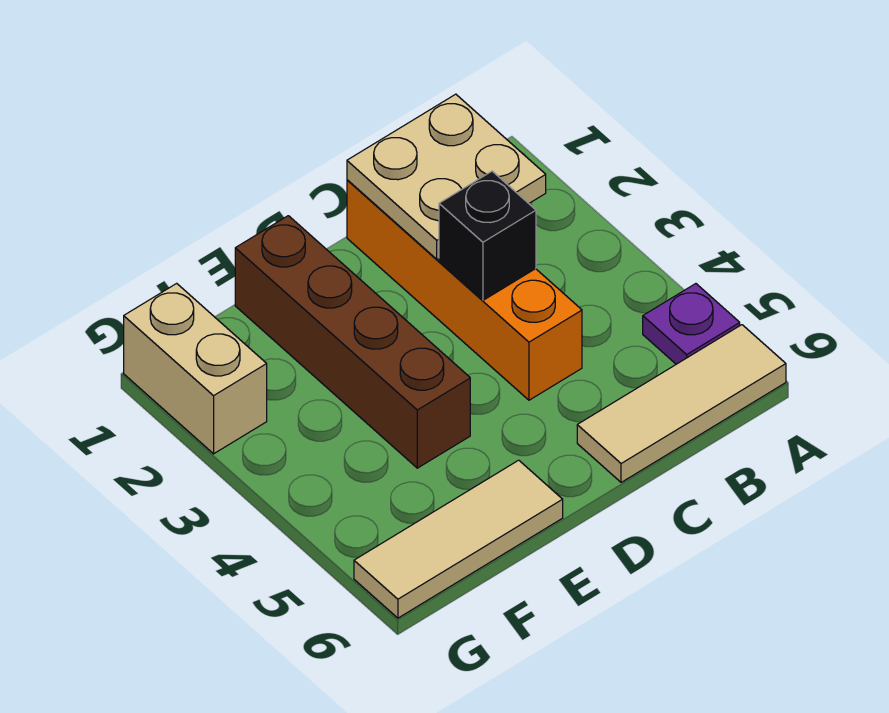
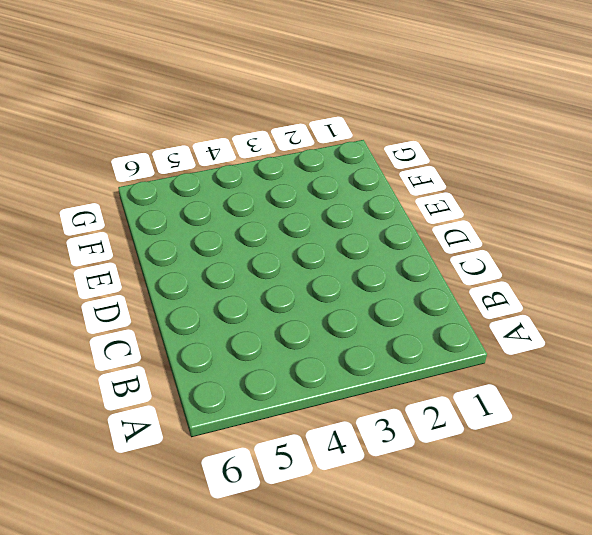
none -> purple 1x1 plate [643,284,740,364]
none -> tan 1x3 tile [577,325,786,482]

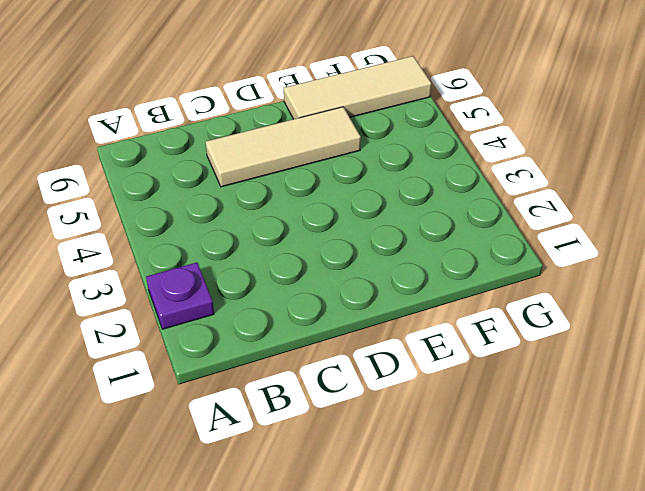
purple 1x1 plate [146,262,214,329] -> purple 1x1 plate moved to [643,284,740,364]
tan 1x3 tile [206,107,361,187] -> tan 1x3 tile moved to [577,325,786,482]
none -> orange 1x4 brick [347,180,582,400]
none -> brown 1x4 brick [235,216,470,468]

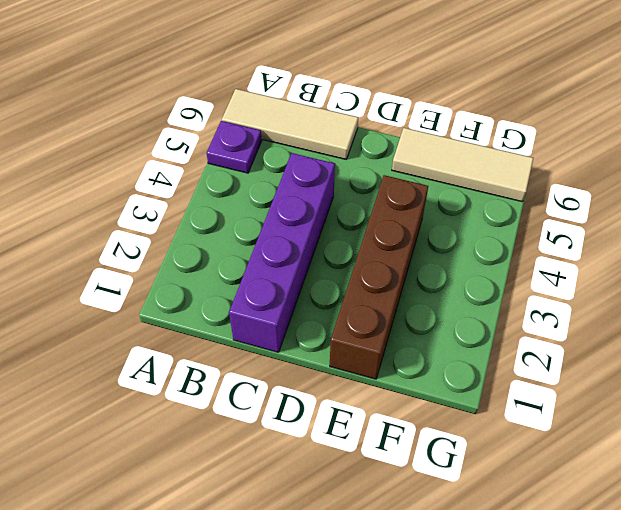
purple 1x4 brick [229,153,335,352] -> orange 1x4 brick [347,180,582,400]
none -> tan 1x2 brick [124,283,267,454]
none -> tan 2x2 plate [347,94,546,259]

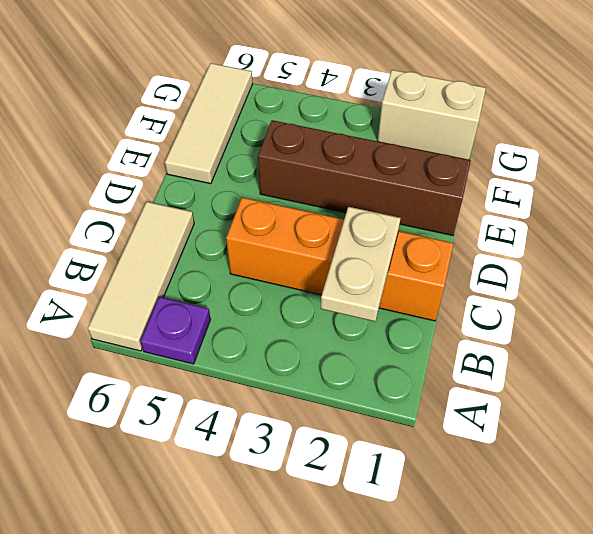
tan 1x2 plate [321,207,401,321] -> tan 2x2 plate [347,94,546,259]
none -> black 1x1 brick [439,171,536,300]

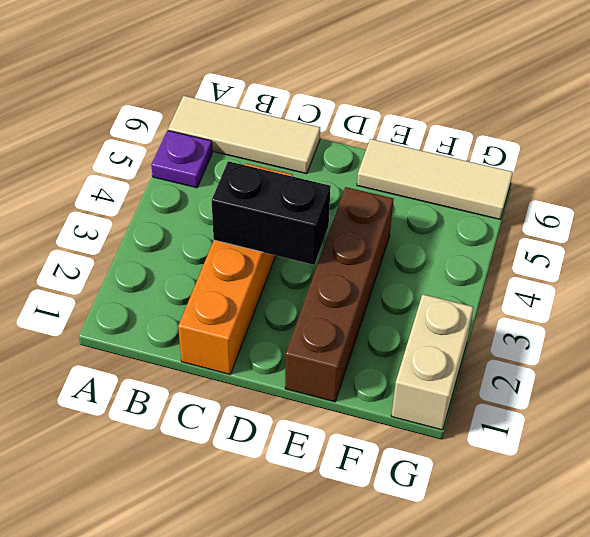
black 1x2 brick [211,161,331,265] -> black 1x1 brick [439,171,536,300]
none -> tan 2x2 plate [347,94,546,259]

